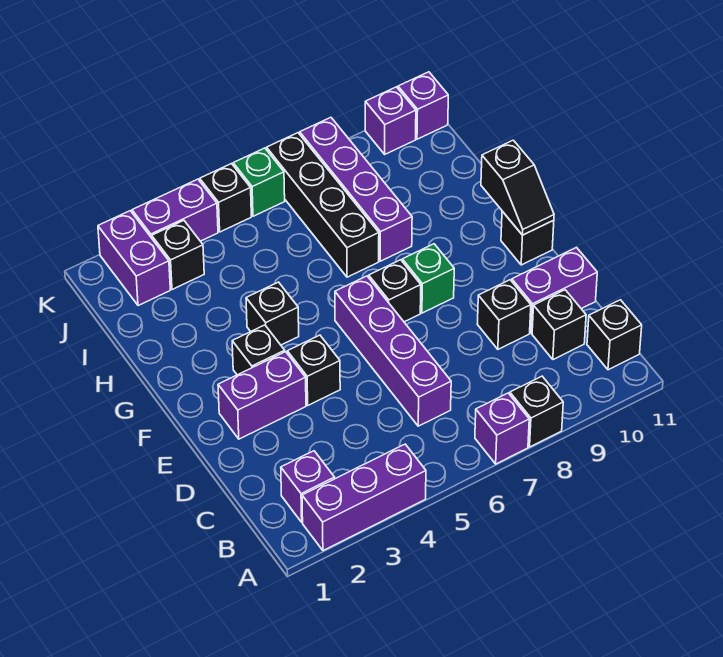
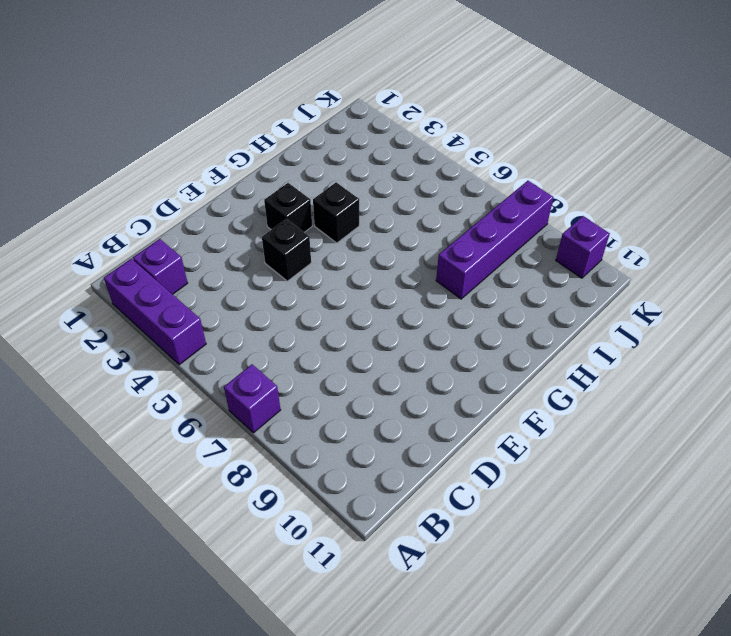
none -> black 1x1 brick [510,376,563,447]
none -> black 1x1 brick [587,300,642,370]
none -> purple 1x4 brick [335,276,451,426]

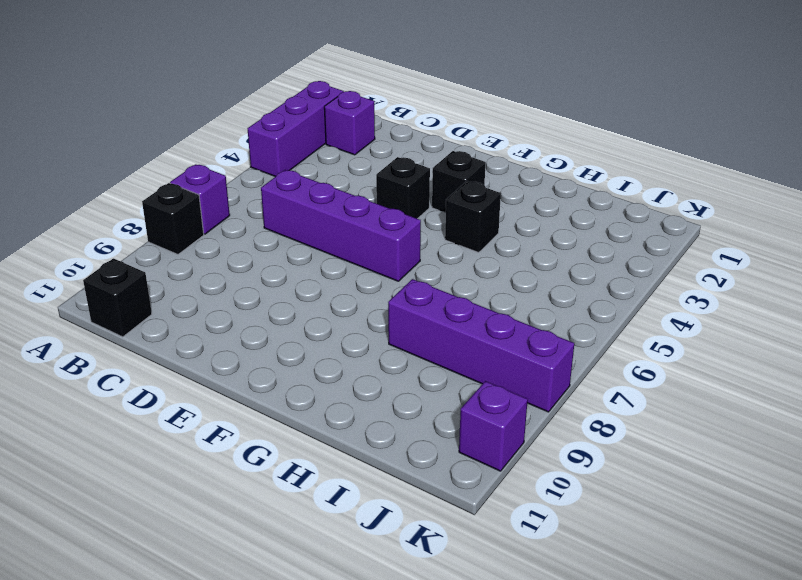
none -> black 1x1 brick [532,290,586,359]
none -> black 1x1 brick [477,280,531,349]
none -> purple 1x2 brick [512,248,597,333]

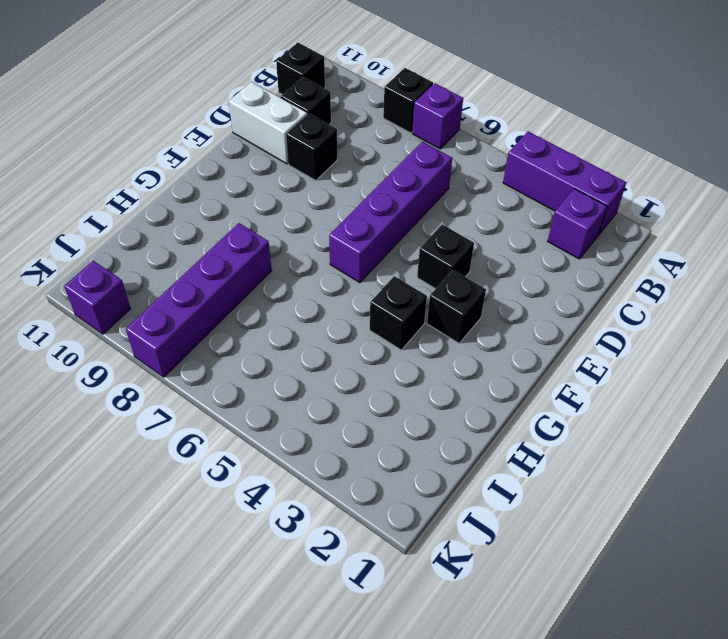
white 1x2 brick [229,82,307,164] -> purple 1x2 brick [512,248,597,333]
none -> purple 1x2 brick [218,352,306,439]
none -> black 1x1 brick [369,260,421,322]
none -> green 1x1 brick [402,244,454,313]

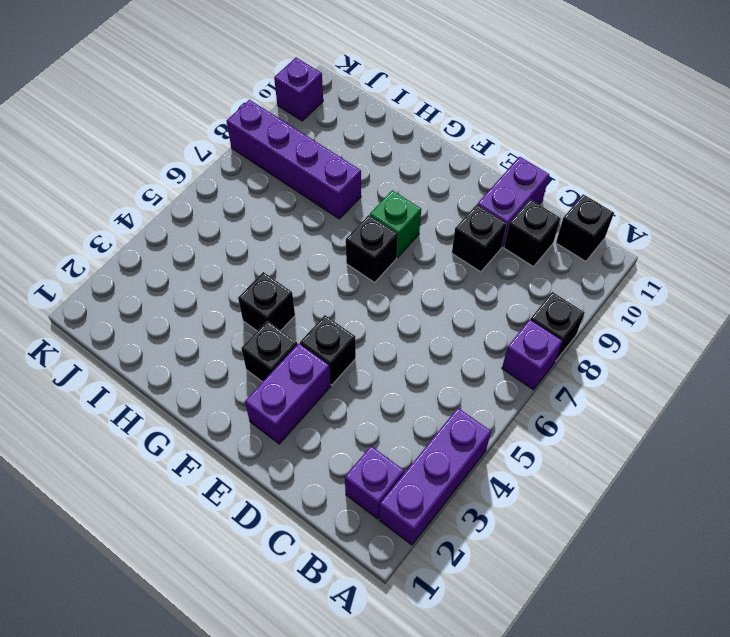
none -> purple 1x4 brick [335,276,451,426]
none -> black 1x1 brick [501,211,554,265]
none -> black 1x4 brick [267,133,379,277]

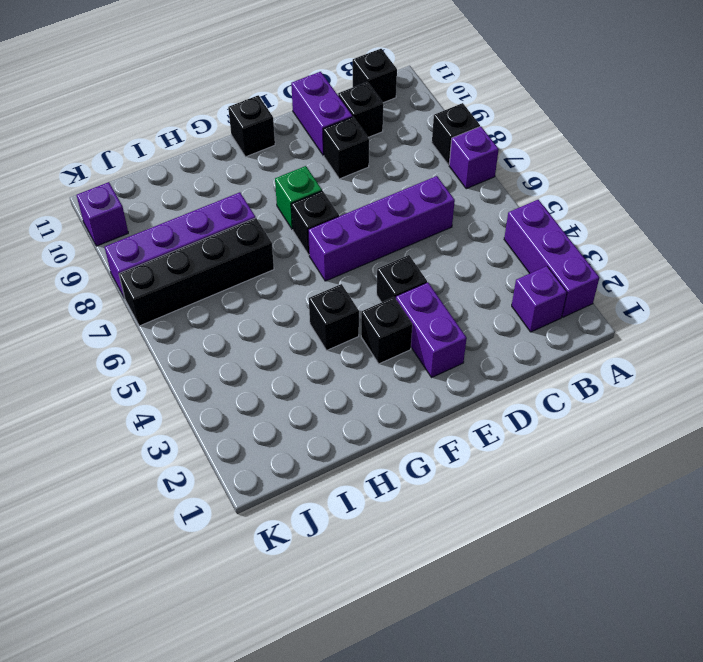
none -> purple 1x2 brick [98,211,170,306]
none -> black 1x1 brick [152,221,204,290]
none -> purple 1x2 brick [132,179,218,241]

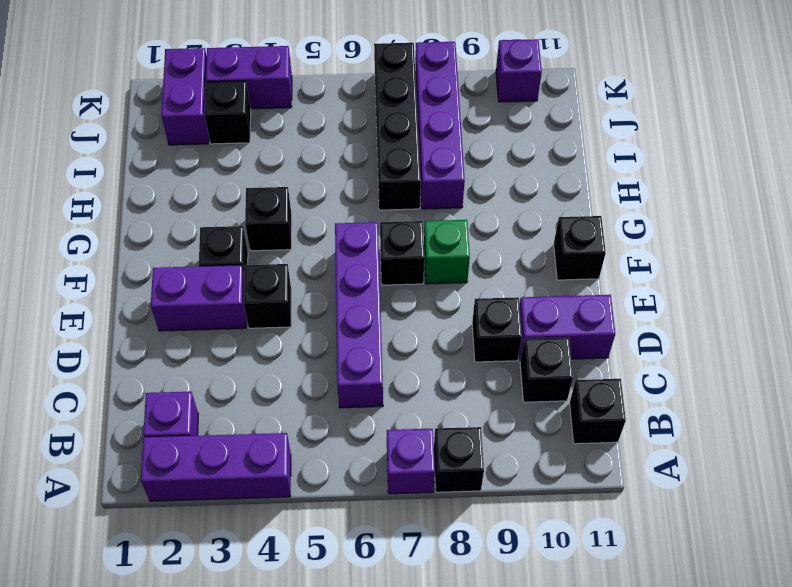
none -> black 1x1 brick [200,164,251,232]
none -> green 1x1 brick [233,148,285,216]
none -> purple 1x1 brick [398,72,448,139]

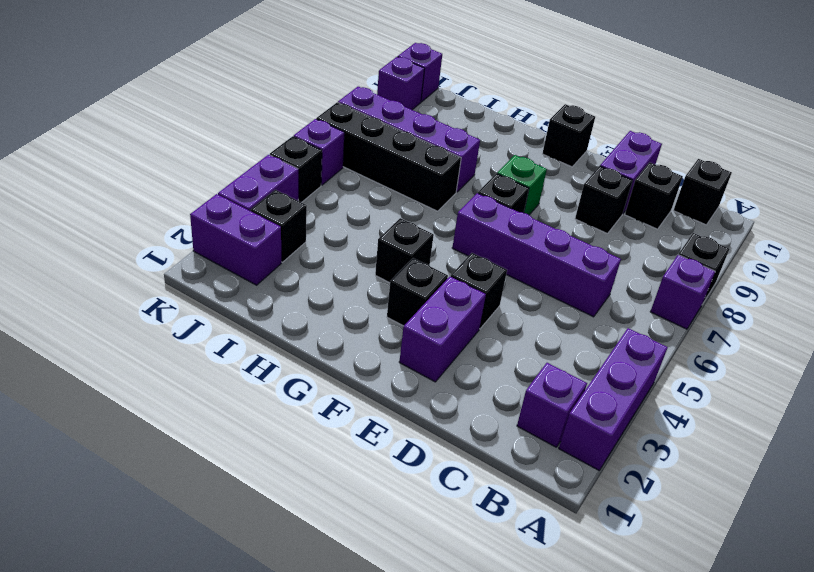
purple 1x1 brick [294,119,344,185] -> green 1x1 brick [233,148,285,216]
none -> black 1x2 slope [481,140,554,235]

